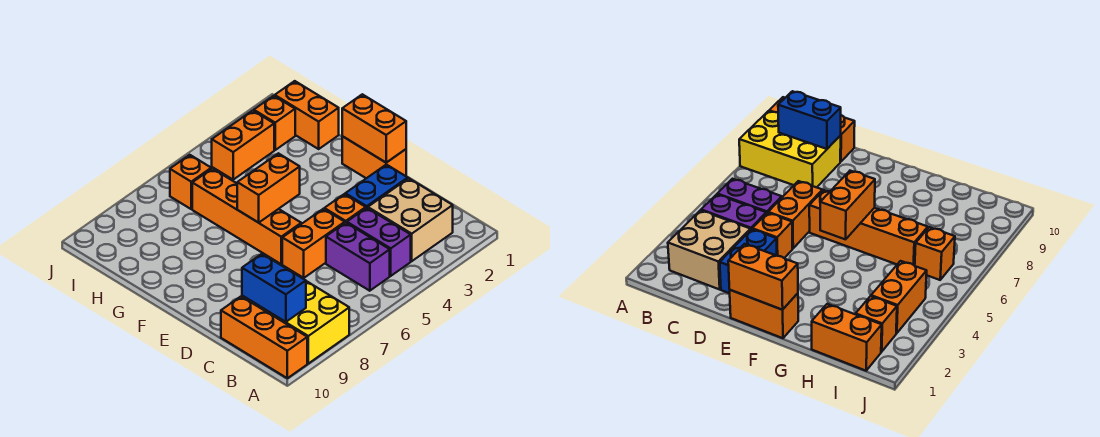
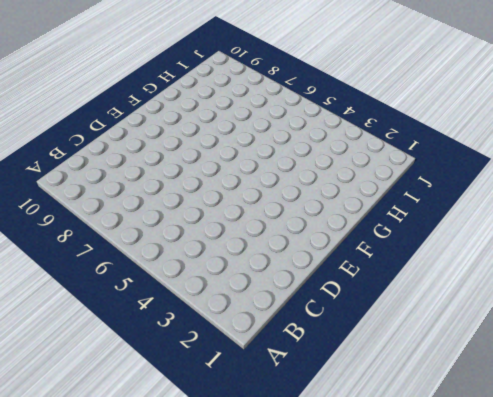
none -> yellow 2x3 brick [242,281,349,363]
none -> orange 1x3 brick [221,297,307,378]
none -> tan 2x2 brick [368,178,453,261]

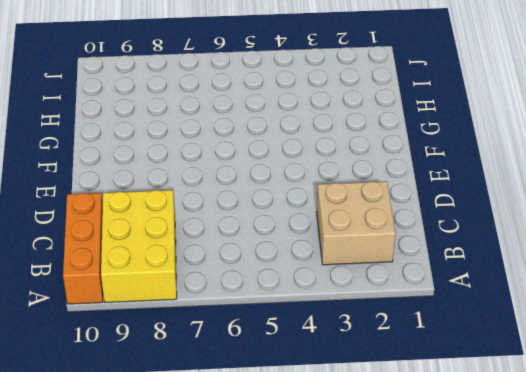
none -> purple 1x2 brick [347,208,411,276]
none -> purple 1x2 brick [326,223,390,291]
none -> blue 1x2 brick [345,165,408,208]

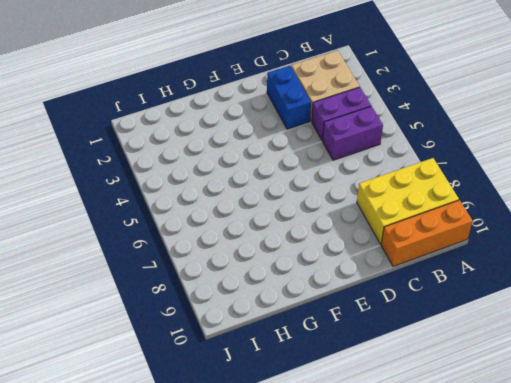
none -> orange 1x1 brick [324,194,366,223]
none -> orange 1x2 brick [282,209,345,278]
none -> orange 1x2 brick [342,136,406,178]

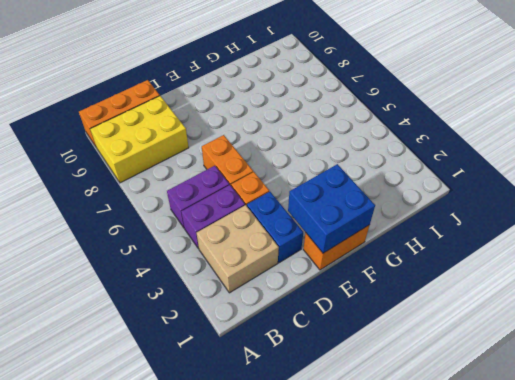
blue 2x2 brick [288,164,375,253] -> orange 1x2 brick [342,94,406,163]
none -> orange 1x4 brick [192,169,301,264]
none -> orange 1x2 brick [275,81,339,149]
none -> orange 1x1 brick [254,96,295,150]

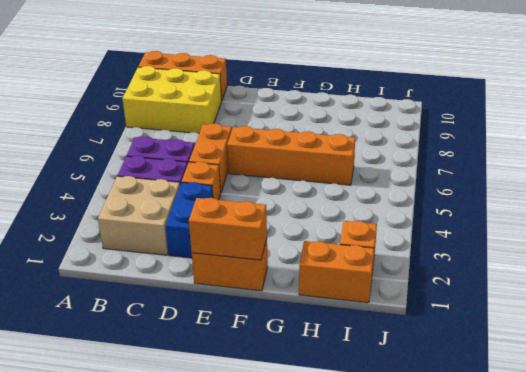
none -> orange 1x2 brick [212,111,274,180]
none -> orange 1x1 brick [170,155,211,209]
none -> blue 1x2 brick [242,254,306,322]

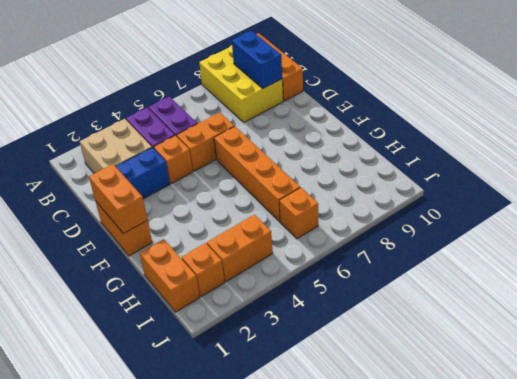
none -> orange 1x2 brick [237,153,300,223]

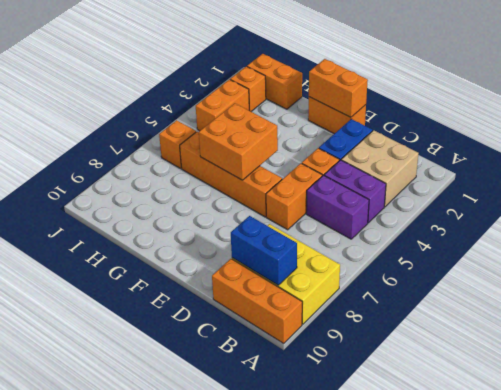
orange 2x2 brick [199,103,278,180] -> orange 1x2 brick [237,153,300,223]

